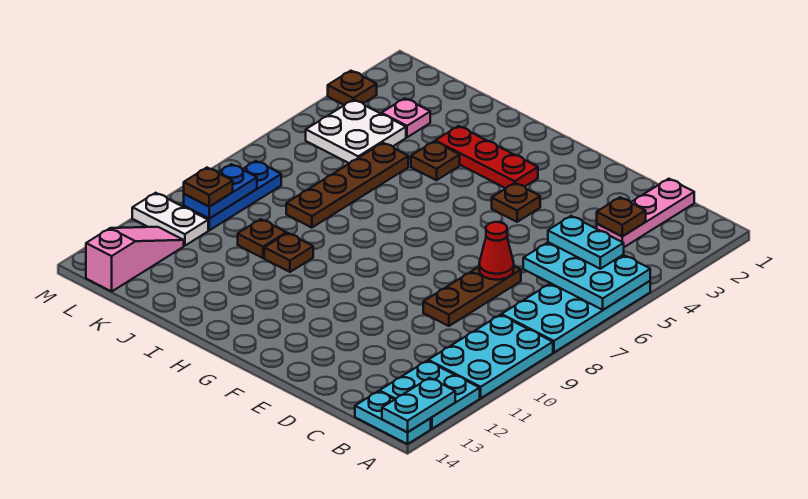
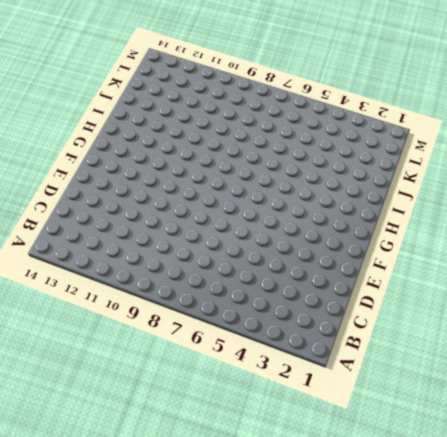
none -> cyan 2x4 plate [502,281,650,352]
none -> cyan 2x3 plate [428,315,553,398]
none -> cyan 2x2 plate [379,361,480,429]

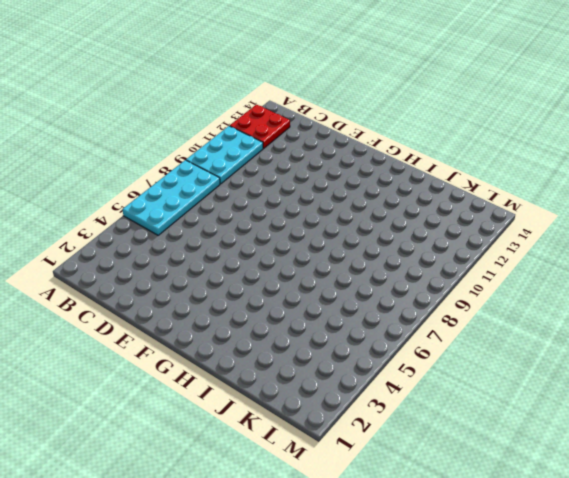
red 2x2 plate [230,105,290,148] -> cyan 2x2 plate [379,361,480,429]
none -> cyan 1x2 plate [355,391,431,444]
none -> pink 1x3 plate [597,179,694,247]
none -> brown 1x3 plate [423,266,521,326]

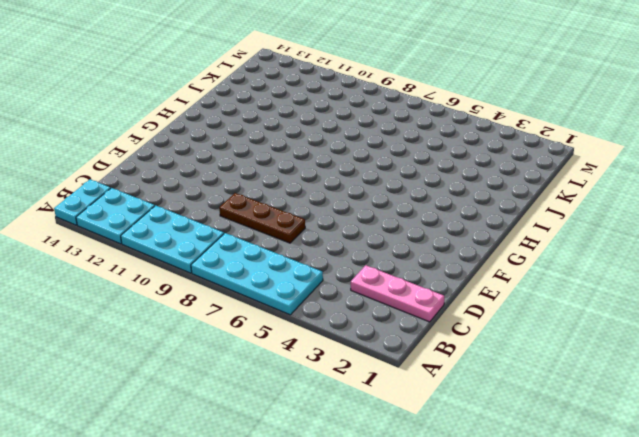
none -> brown 1x1 plate [492,183,540,222]
none -> red 1x3 plate [435,126,538,188]
none -> brown 1x1 plate [411,141,460,180]

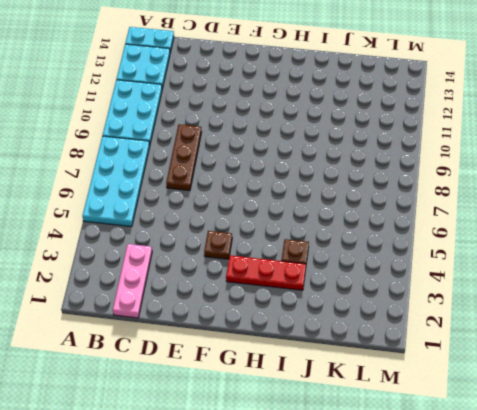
none -> brown 1x1 plate [264,233,313,272]
none -> brown 1x4 plate [286,143,408,228]
none -> brown 1x1 plate [238,219,286,258]

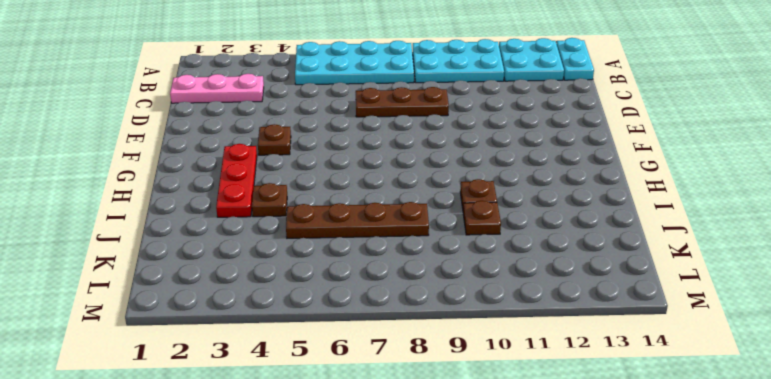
none -> pink 1x1 plate [382,98,430,137]
none -> white 2x2 plate [306,100,406,163]
none -> blue 1x3 plate [184,161,281,230]

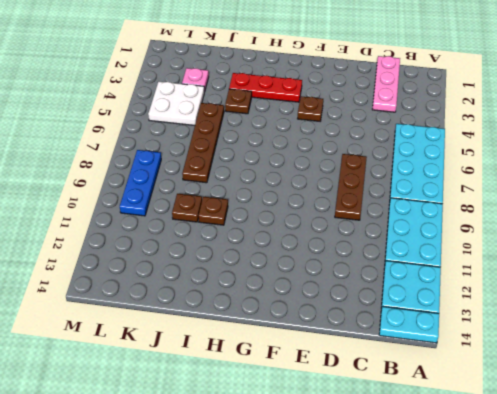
none -> white 1x2 plate [132,193,208,246]
none -> pink 1x3 slope [86,227,184,291]
none -> brown 1x1 plate [328,71,377,105]

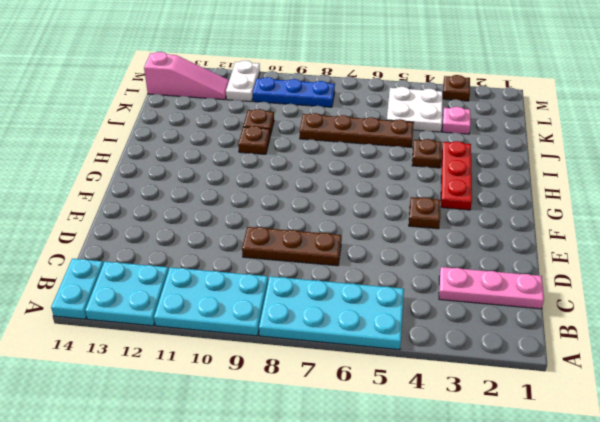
none -> cyan 2x3 plate [523,242,650,310]
none -> cyan 1x2 plate [382,378,455,432]
none -> brown 1x1 plate [597,197,646,236]

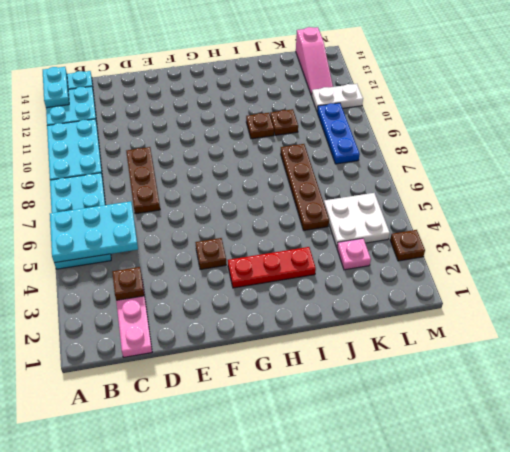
none -> brown 1x1 plate [411,141,460,180]
none -> red 1x1 cone [479,222,514,280]
none -> blue 1x2 plate [184,164,257,219]

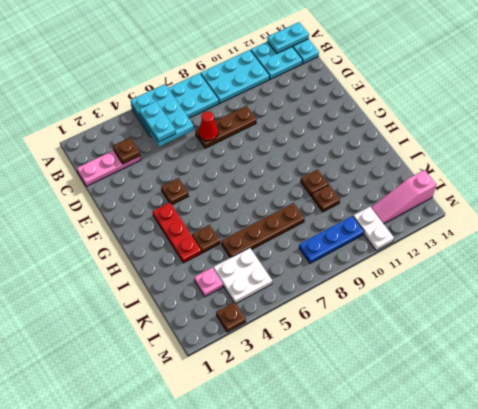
none -> blue 1x2 plate [184,164,257,219]
none -> brown 1x1 plate [184,168,233,207]

